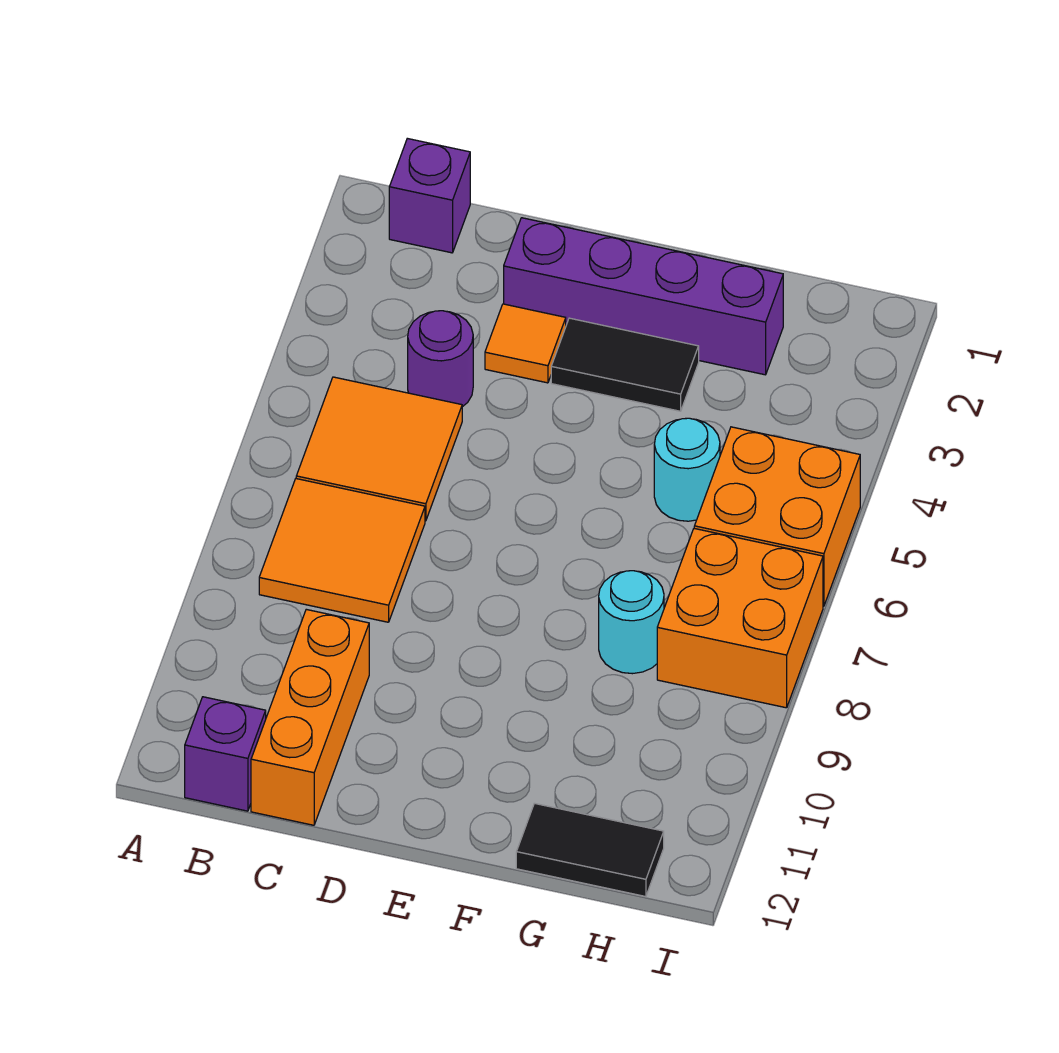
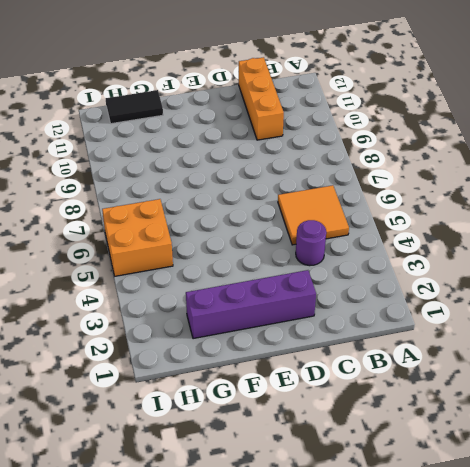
none -> purple 1x1 brick [389,138,470,253]
none -> orange 2x2 tile [259,479,425,622]
none -> purple 1x1 brick [185,697,266,811]

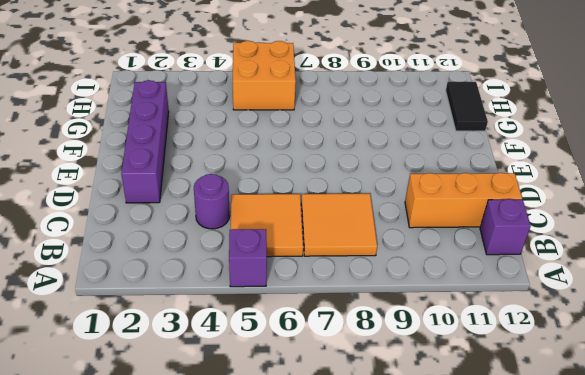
purple 1x1 brick [229,229,267,287] -> purple 1x1 brick moved to [389,138,470,253]
none -> orange 1x1 tile [485,304,566,383]
none -> black 1x2 tile [551,318,699,411]
none -> cyan 1x1 round brick [654,418,720,521]

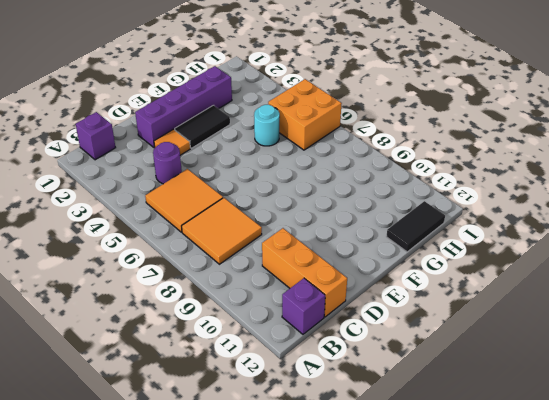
none -> cyan 1x1 round brick [599,571,664,674]
none -> orange 2x2 brick [657,529,823,708]

